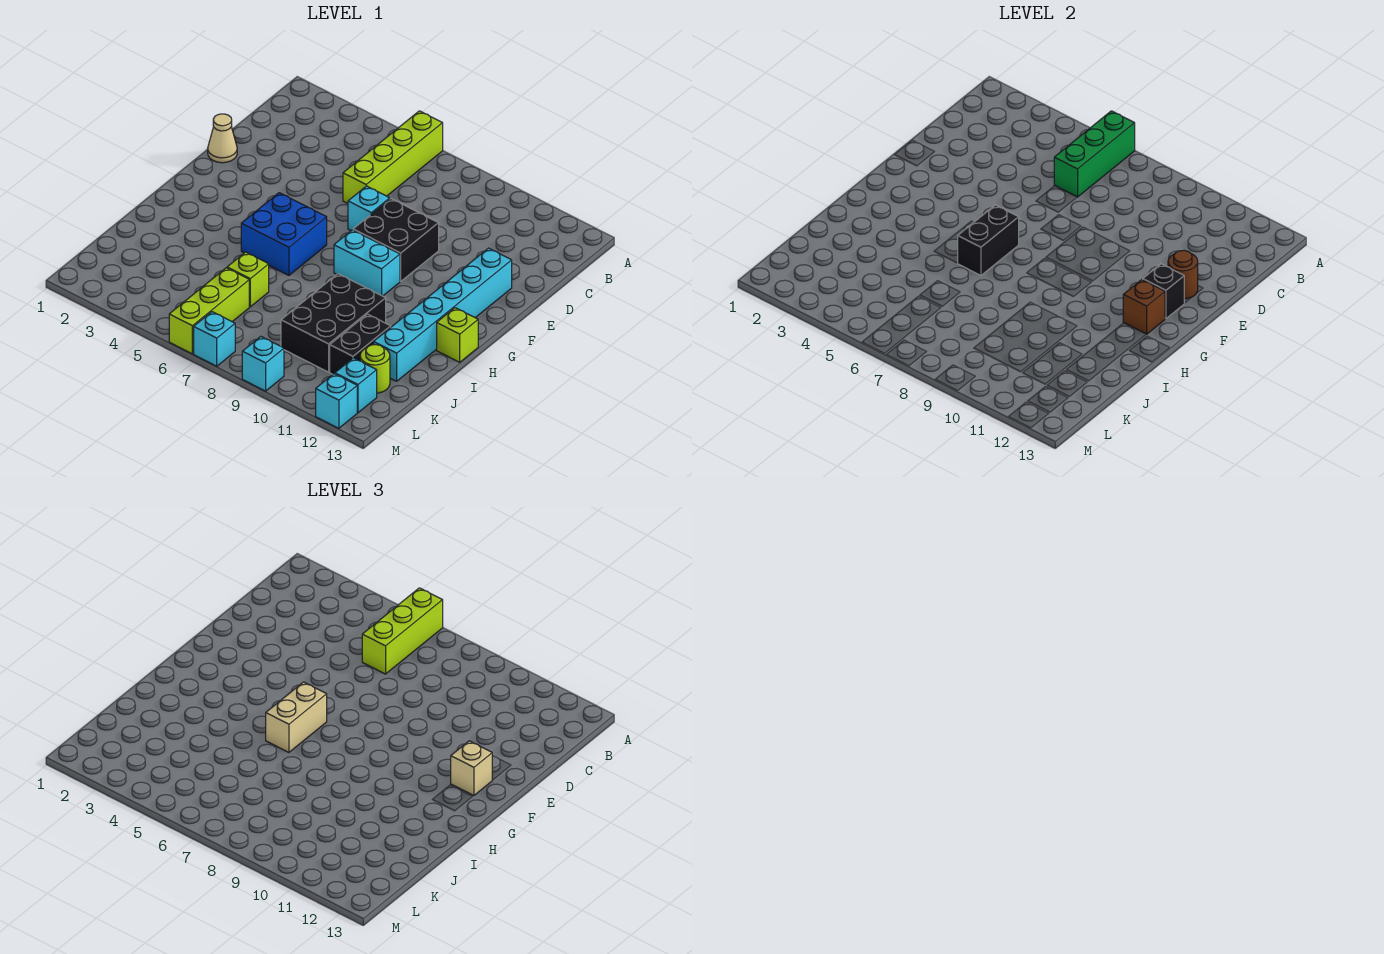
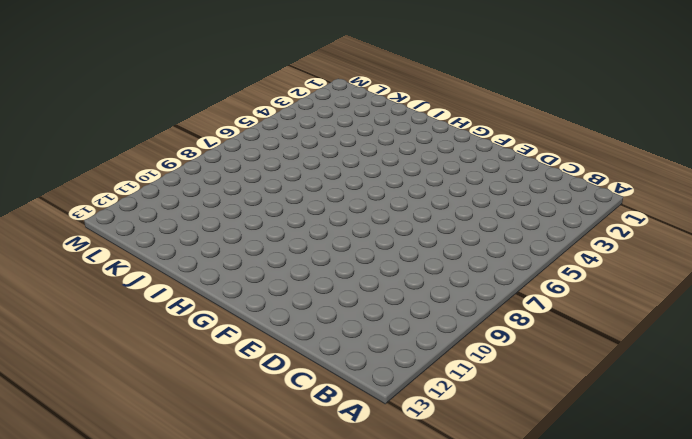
none -> lime 1x4 brick [343,111,443,203]
none -> tan 1x1 cone [208,114,237,163]
none -> cyan 1x1 brick [348,186,390,230]

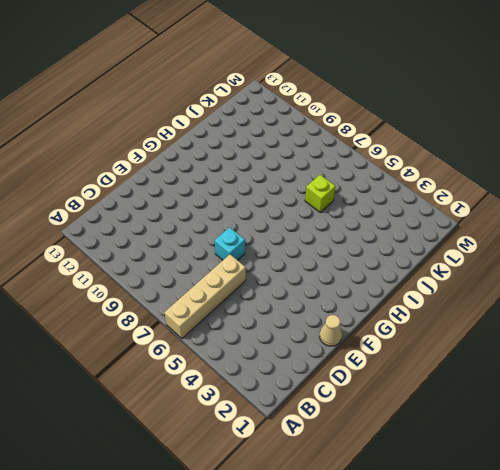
tan 1x4 brick [164,255,246,338] -> lime 1x4 brick [343,111,443,203]
none -> black 2x2 brick [353,199,439,281]
none -> cyan 1x6 brick [374,248,512,381]
none -> blue 2x2 brick [241,193,327,275]

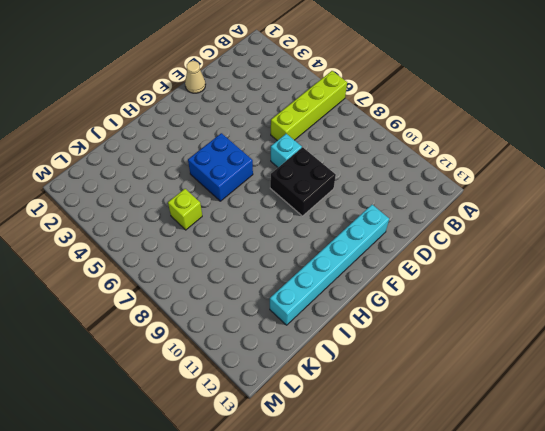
none -> cyan 1x2 brick [334,230,400,296]
none -> lime 1x1 brick [437,308,478,362]
none -> black 2x3 brick [281,274,386,372]

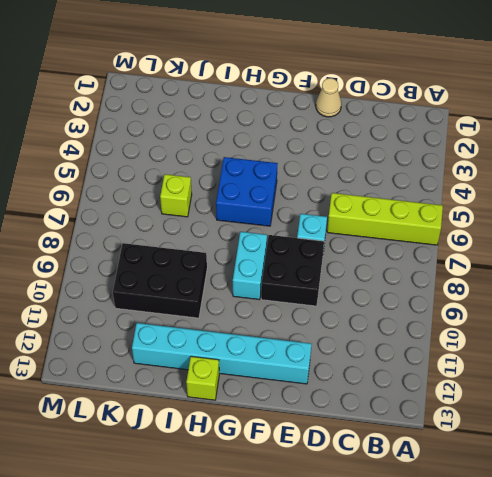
none -> black 1x2 brick [330,314,391,374]
none -> lime 1x3 brick [169,268,249,354]
none -> lime 1x1 round brick [360,345,390,393]

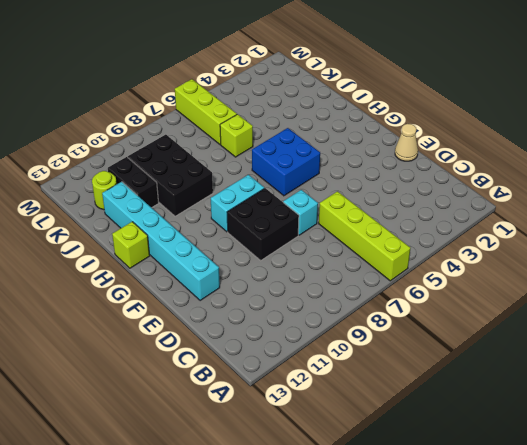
none -> cyan 1x1 brick [335,358,377,413]
none -> cyan 1x1 brick [194,312,235,366]
none -> cyan 1x1 brick [242,337,284,391]

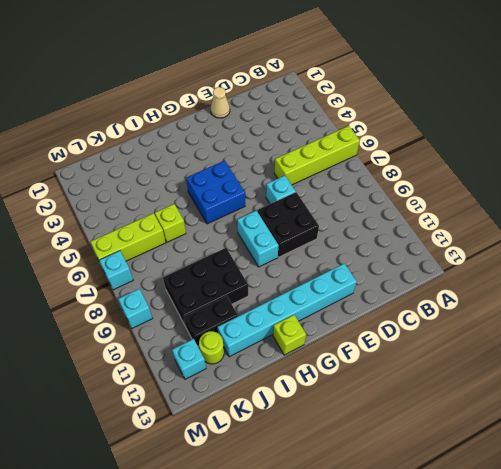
none -> cyan 1x1 brick [316,374,357,428]
none -> green 1x3 brick [1054,111,1135,197]
none -> brown 1x1 round brick [1168,250,1198,299]

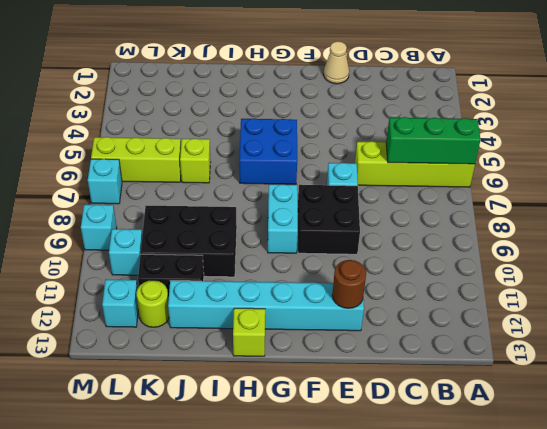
cyan 1x1 brick [109,229,142,275] -> cyan 1x1 brick moved to [316,374,357,428]
none -> black 1x1 brick [1143,264,1184,319]
none -> black 1x2 brick [958,205,1019,275]
none -> brown 1x1 brick [1123,280,1165,334]

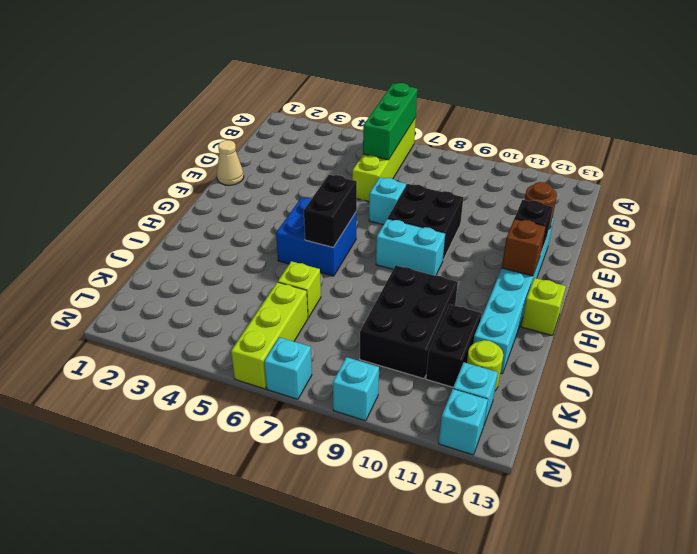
none -> lime 1x3 brick [362,588,443,674]
none -> tan 1x1 brick [451,741,492,796]
none -> tan 1x2 brick [266,682,327,752]

